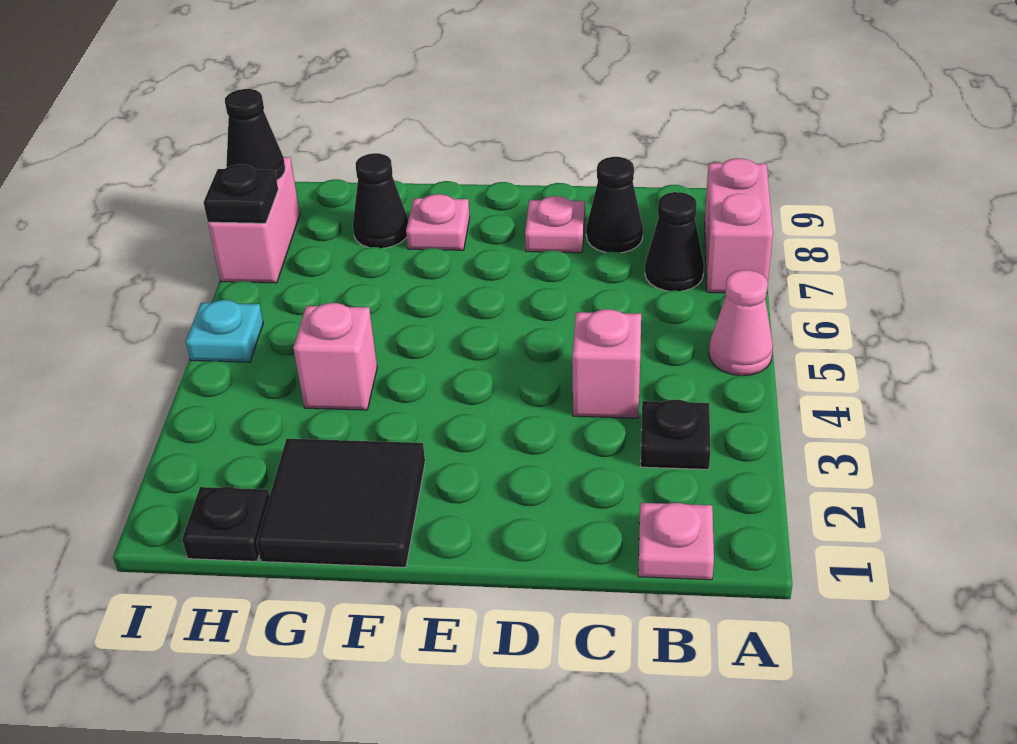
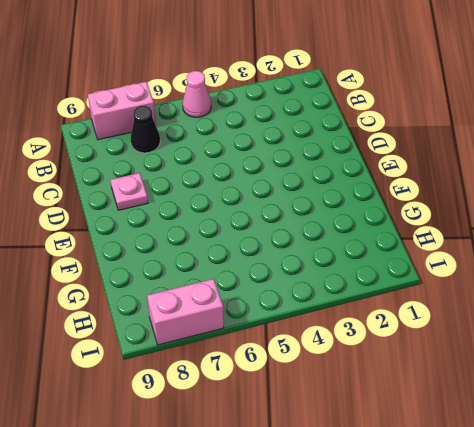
none -> pink 1x1 plate [638,503,714,580]
none -> black 1x1 plate [641,400,711,470]
none -> pink 1x1 brick [572,309,641,418]

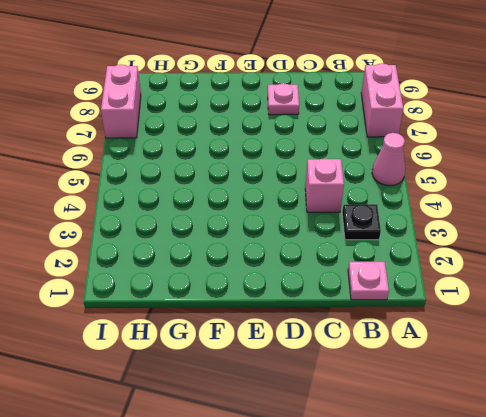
none -> black 1x1 cone [645,192,704,291]
none -> black 1x1 cone [586,157,643,253]
none -> black 2x2 tile [256,439,425,567]

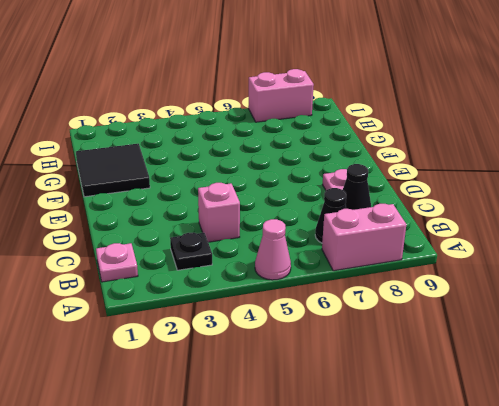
none -> pink 1x1 plate [406,194,470,250]
none -> pink 1x1 brick [293,303,377,410]
none -> black 1x1 cone [353,153,408,248]

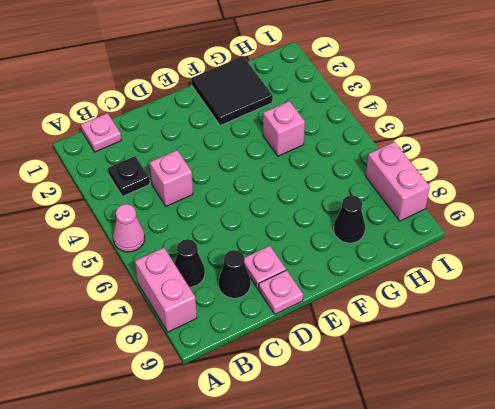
pink 1x1 plate [259,270,303,314] -> pink 1x1 plate moved to [406,194,470,250]
none -> black 1x1 plate [182,487,270,561]
none -> cyan 1x1 plate [186,300,263,362]
none -> black 1x1 plate [204,164,278,223]

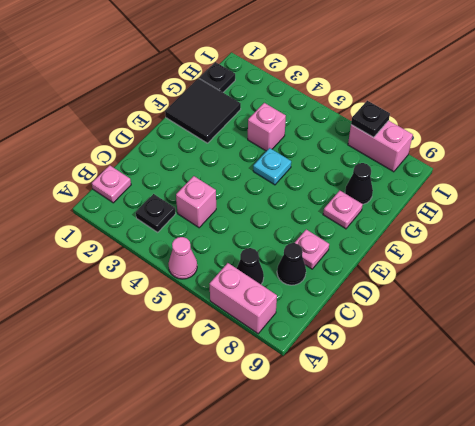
cyan 1x1 plate [253,148,291,185] -> cyan 1x1 plate moved to [186,300,263,362]
none -> black 1x1 cone [225,89,285,180]

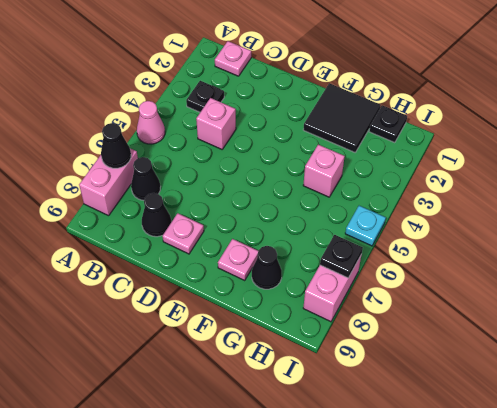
black 1x1 cone [101,123,131,168] -> black 1x1 cone moved to [225,89,285,180]

